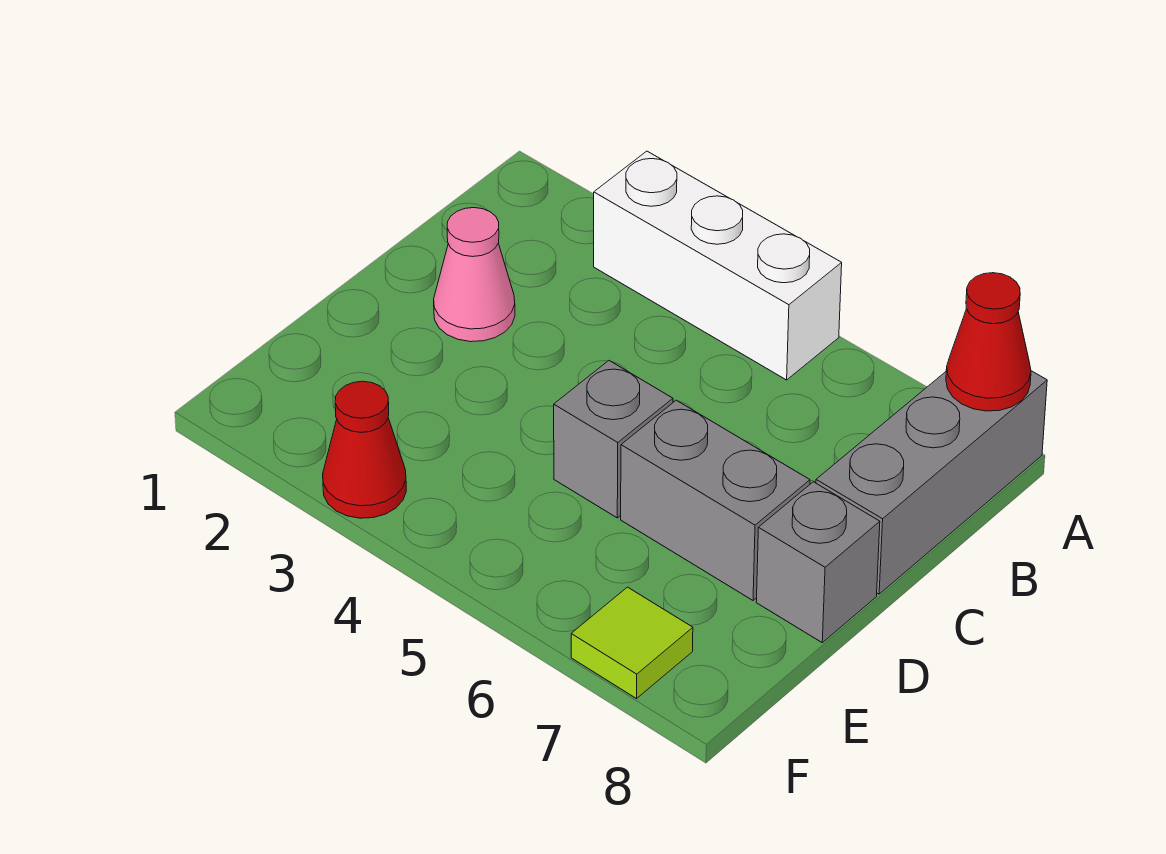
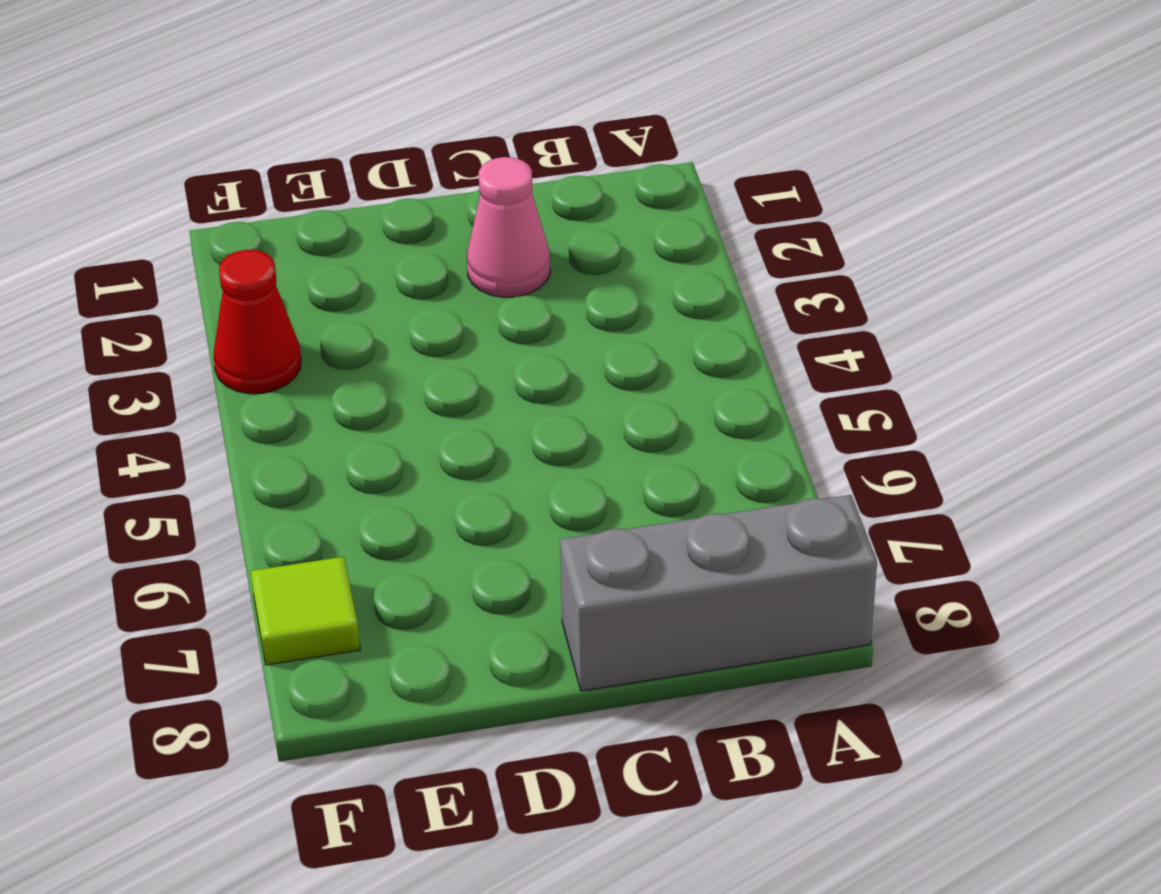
none -> white 1x3 brick [594,151,842,380]
none -> grey 1x1 brick [554,361,673,518]

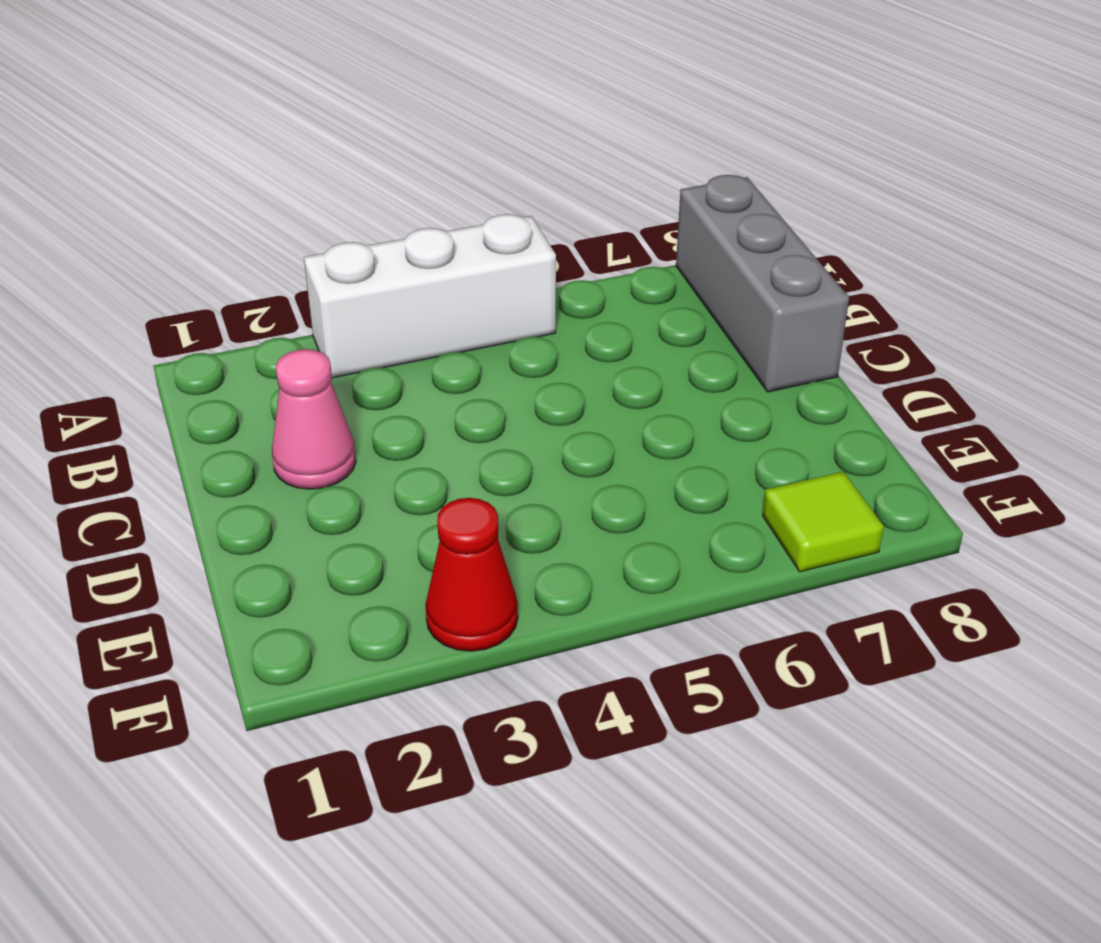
none -> grey 1x1 brick [554,361,673,518]
none -> grey 1x2 brick [621,400,810,600]

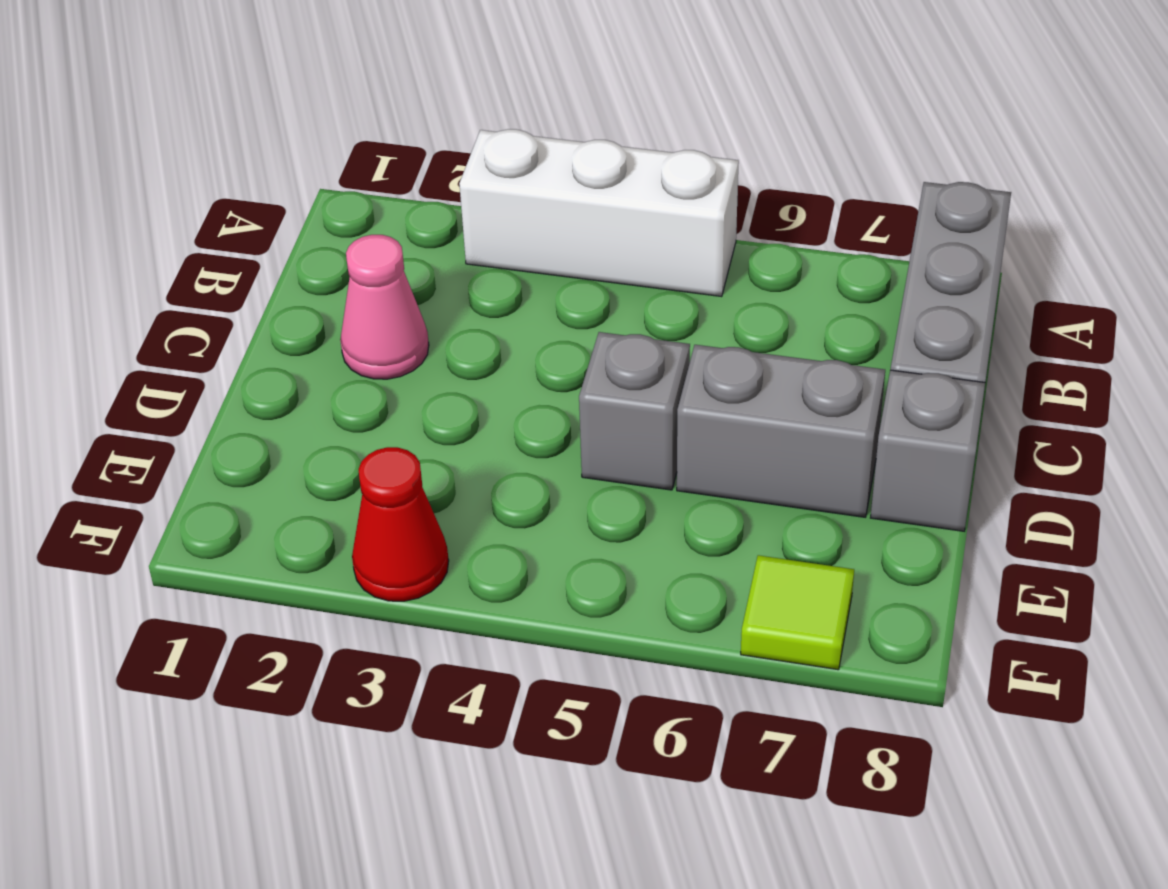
none -> red 1x1 cone [946,273,1031,411]

